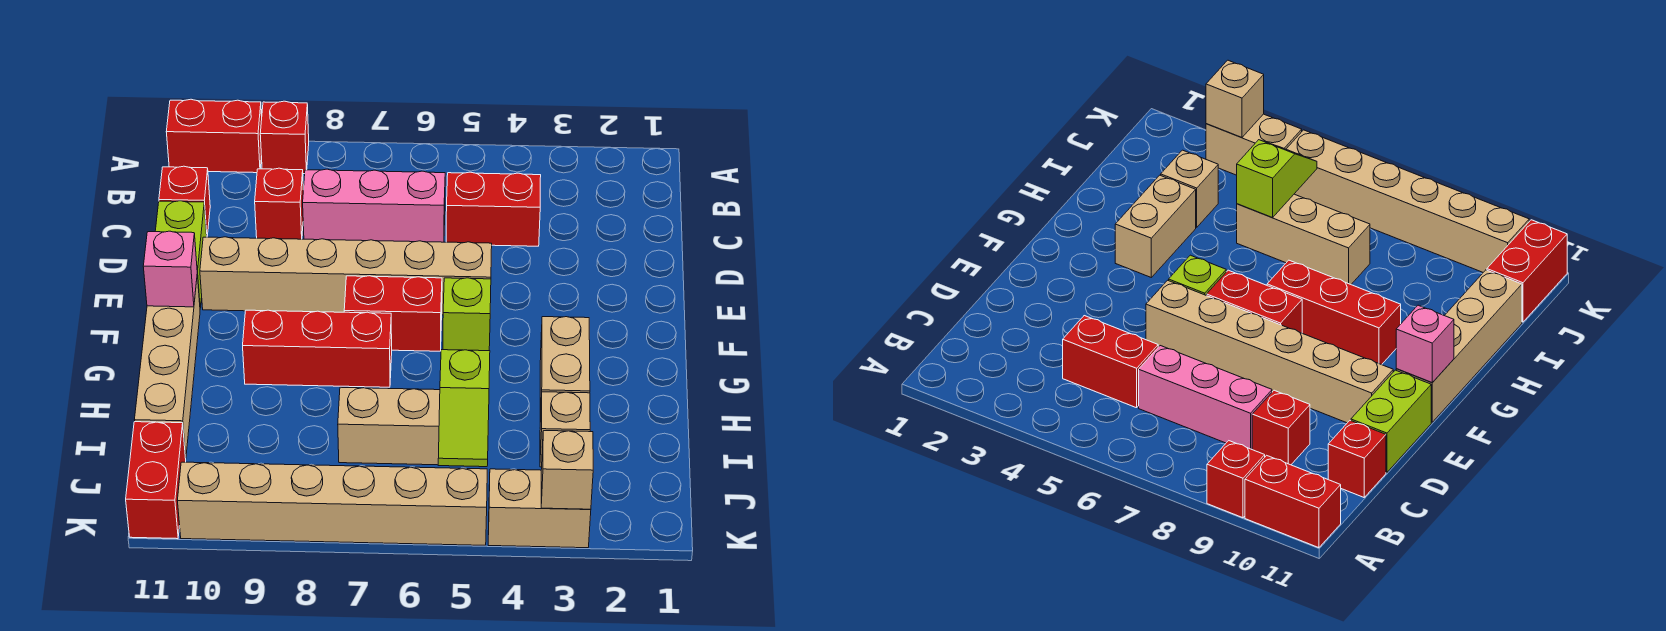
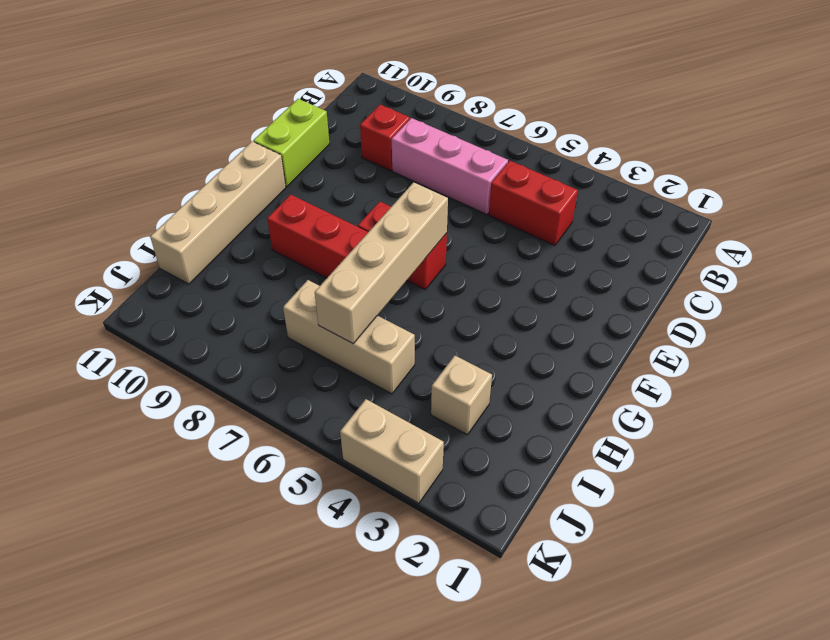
tan 1x4 brick [315,182,448,343] -> none
none -> red 1x1 brick [260,101,309,174]
none -> red 1x2 brick [166,99,262,173]
none -> red 1x1 brick [159,166,210,236]

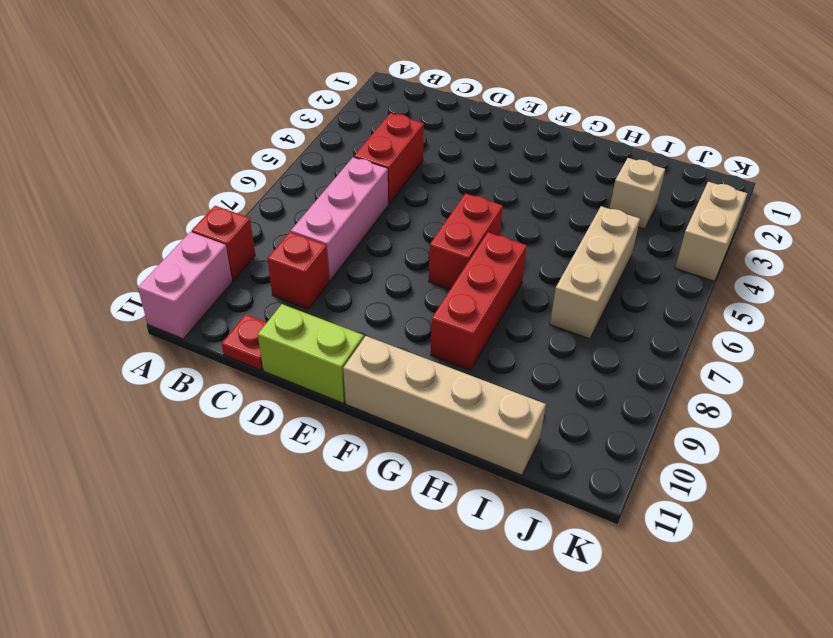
pink 1x2 brick [138,232,232,339] -> red 1x2 brick [166,99,262,173]
red 1x1 plate [222,314,267,370] -> red 1x1 brick [159,166,210,236]
none -> tan 1x6 brick [200,237,492,315]
none -> lime 1x1 brick [443,278,491,351]
none -> tan 1x2 brick [540,317,590,422]

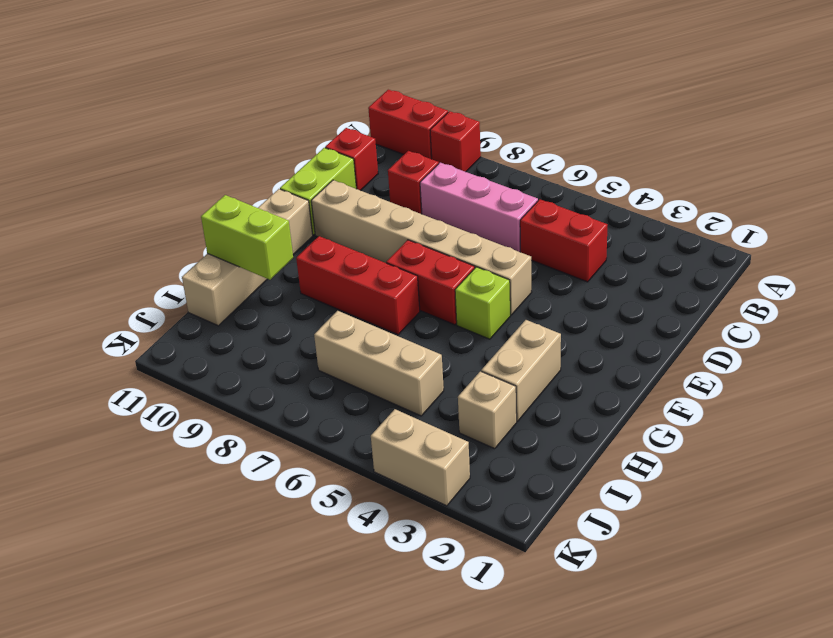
lime 1x2 brick [201,195,293,280] -> none
none -> red 1x2 brick [126,422,186,539]
none -> tan 1x6 brick [177,462,487,545]
none -> pink 1x1 brick [143,231,197,307]

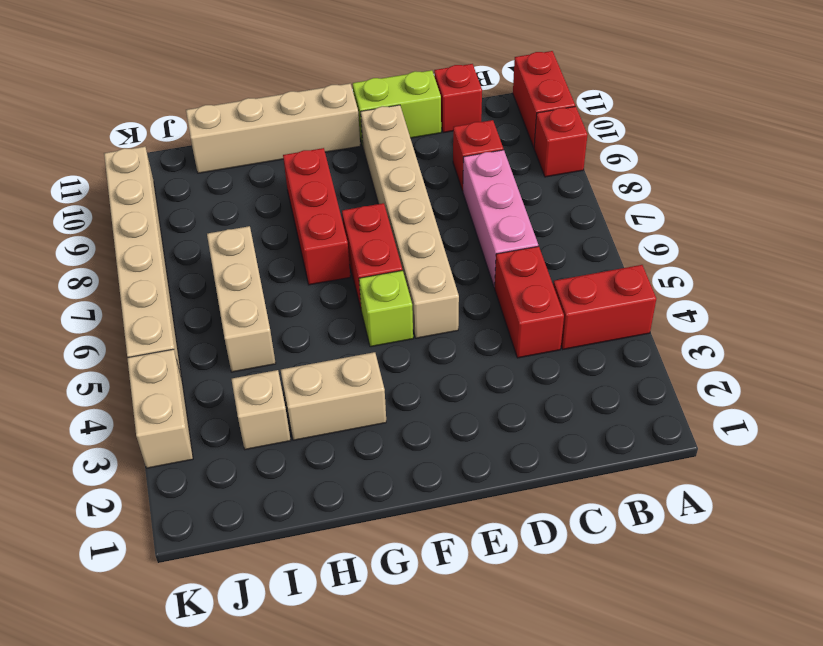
red 1x2 brick [553,265,656,349] -> red 1x2 brick moved to [126,422,186,539]
none -> pink 1x1 brick [143,231,197,307]
none -> lime 1x2 slope [438,350,490,467]
none -> tan 1x1 brick [541,431,593,509]

